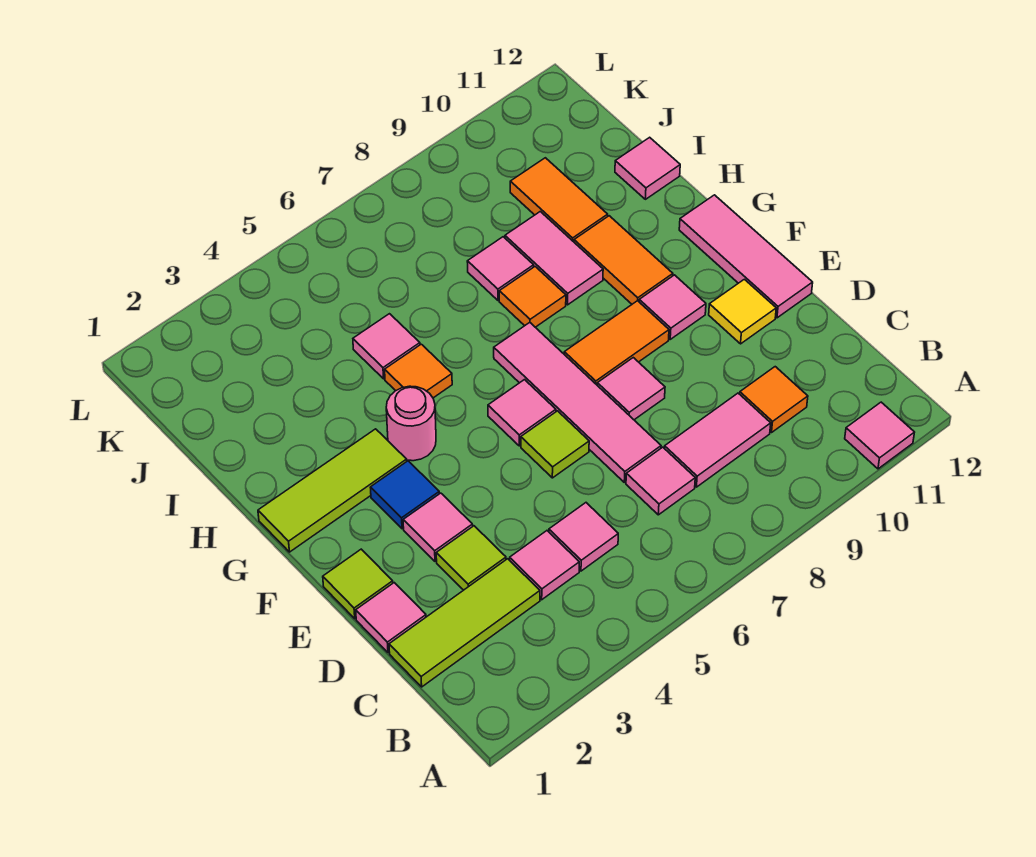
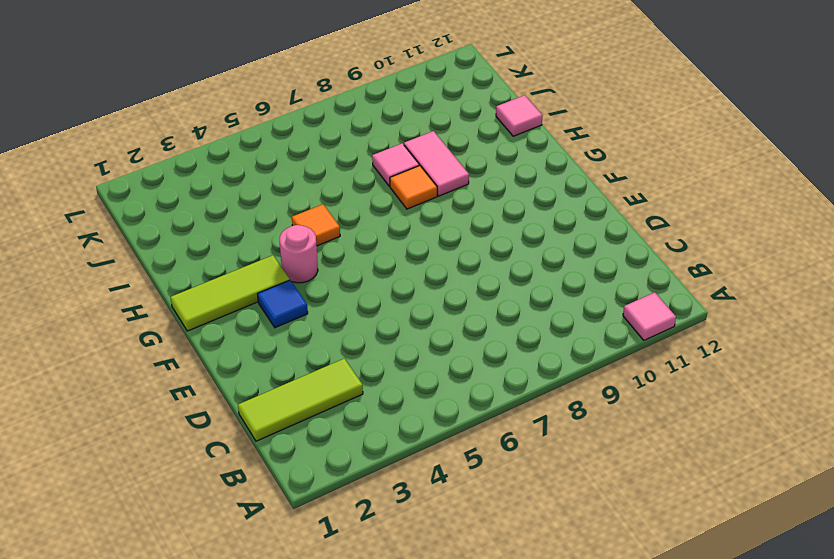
none -> pink 1x1 tile [510,531,579,600]
none -> pink 1x1 tile [549,503,618,571]
none -> pink 1x1 tile [626,447,695,515]
none -> pink 1x2 tile [665,393,771,487]

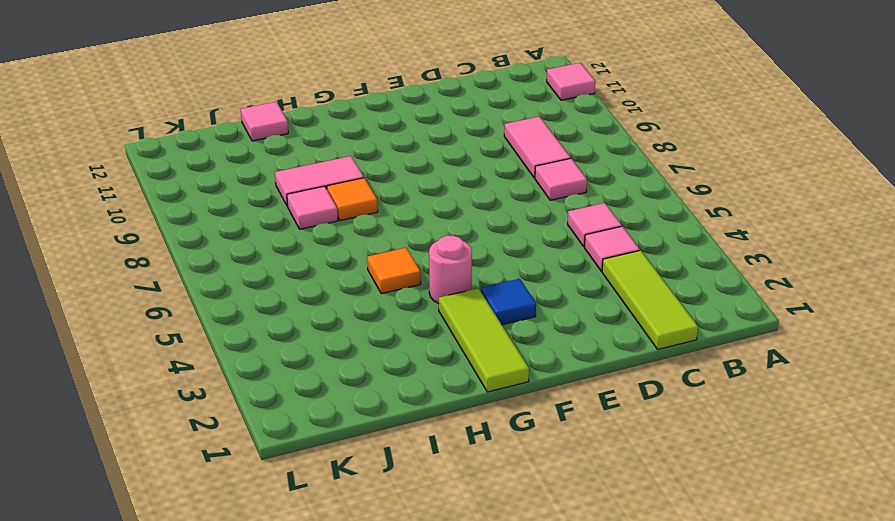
none -> orange 1x1 tile [740,367,808,433]
none -> pink 1x1 tile [356,583,426,653]
none -> lime 1x1 tile [436,526,506,590]
none -> pink 1x4 tile [494,323,661,482]

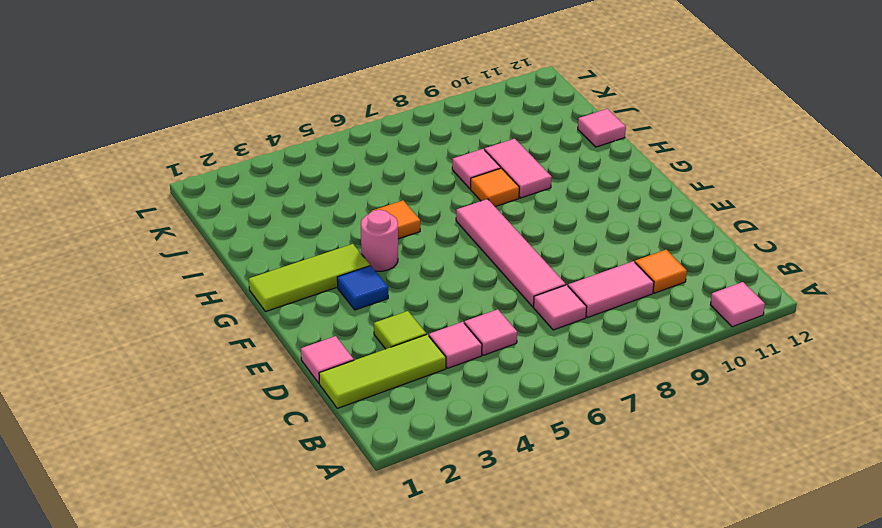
none -> lime 1x1 tile [323,549,393,619]
none -> pink 1x1 tile [403,493,473,561]
none -> lime 1x1 tile [521,411,589,478]
none -> pink 1x1 tile [597,358,665,420]

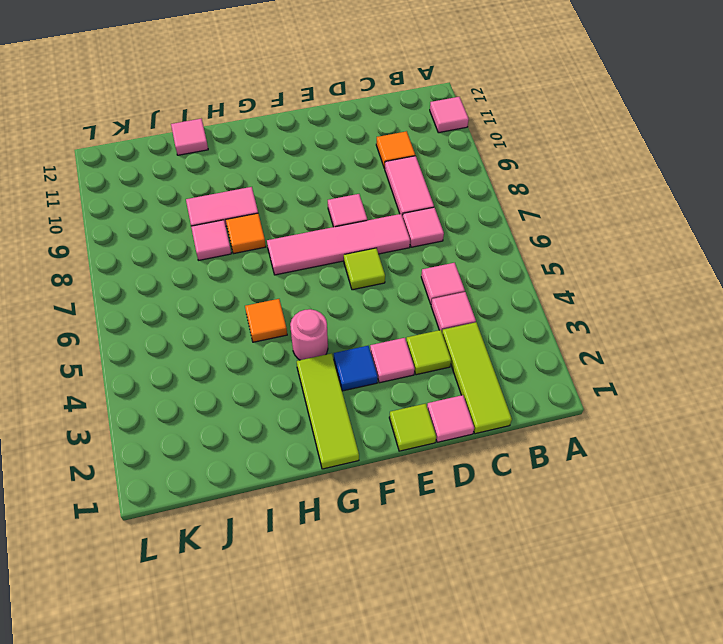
none -> yellow 1x1 tile [709,279,776,344]
none -> pink 1x3 tile [679,195,813,318]
none -> pink 1x1 tile [488,380,556,446]
none -> orange 1x2 tile [564,301,669,385]

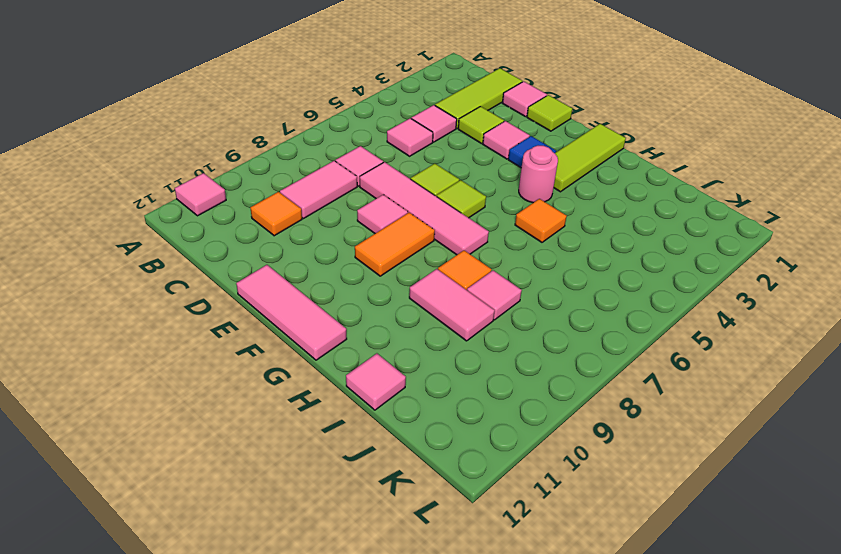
lime 1x1 tile [437,180,486,218] -> pink 1x1 tile [488,380,556,446]
none -> yellow 1x1 tile [709,279,776,344]
none -> pink 1x1 tile [639,275,706,339]
none -> orange 1x2 tile [574,216,673,304]
none -> pink 1x1 tile [353,314,420,379]

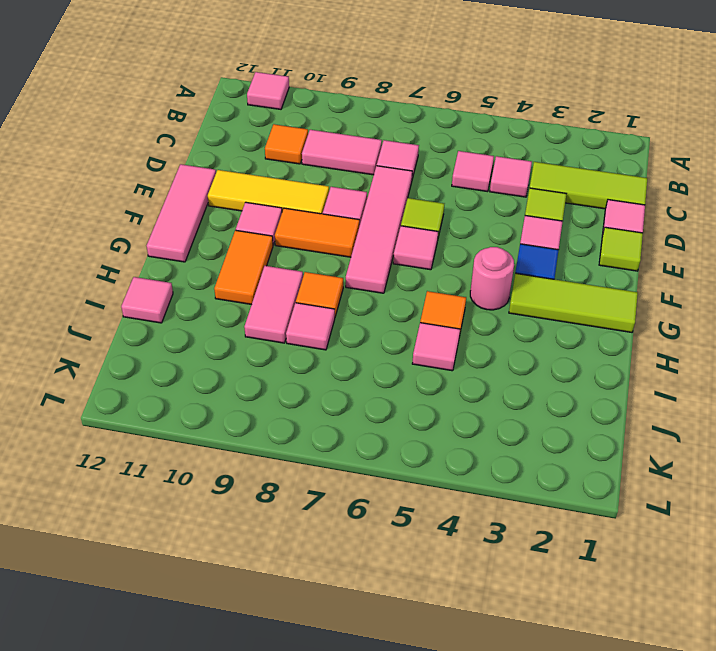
yellow 1x3 tile [208,170,329,214] -> yellow 1x1 tile [709,279,776,344]
none -> orange 1x2 tile [510,158,608,242]

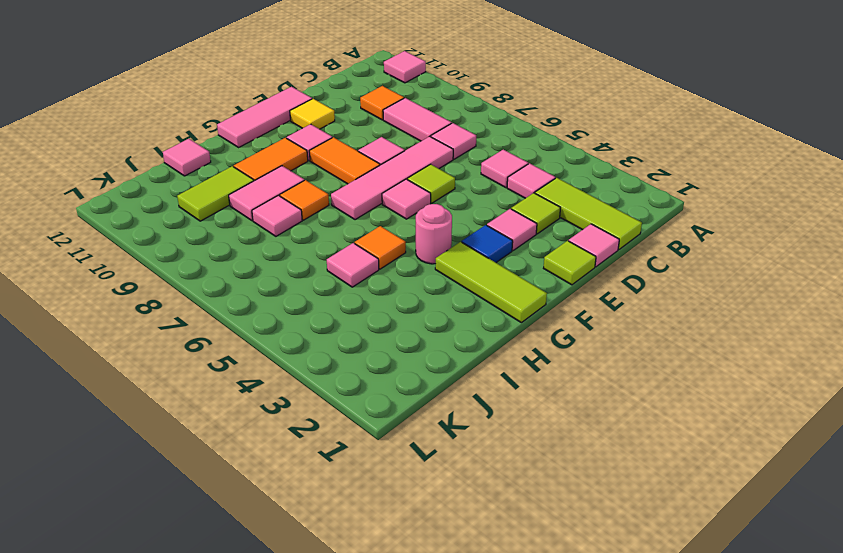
lime 1x2 tile [177,166,254,221] -> orange 1x2 tile [510,158,608,242]

